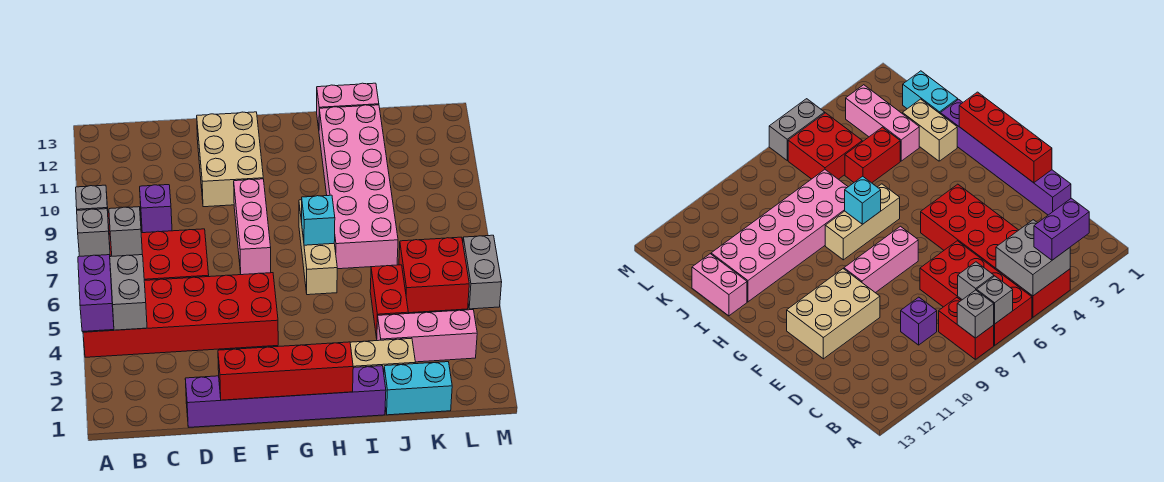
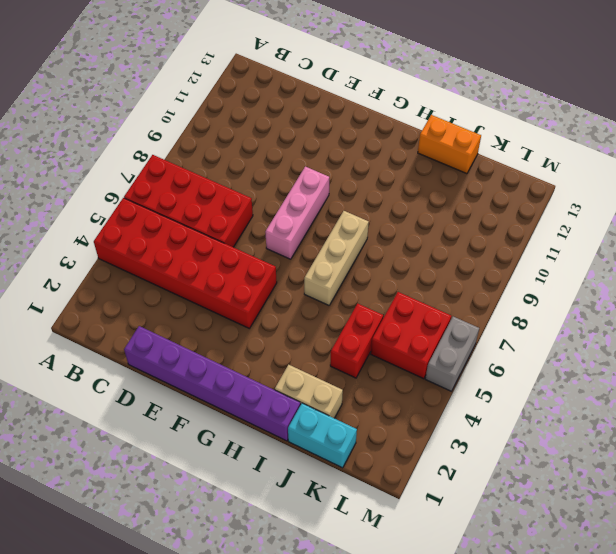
orange 1x2 brick [418,115,481,174] -> pink 1x2 brick [317,83,379,129]
none -> red 1x2 brick [939,298,994,359]
none -> purple 1x1 brick [140,185,172,233]
none -> tan 2x3 brick [197,112,263,207]

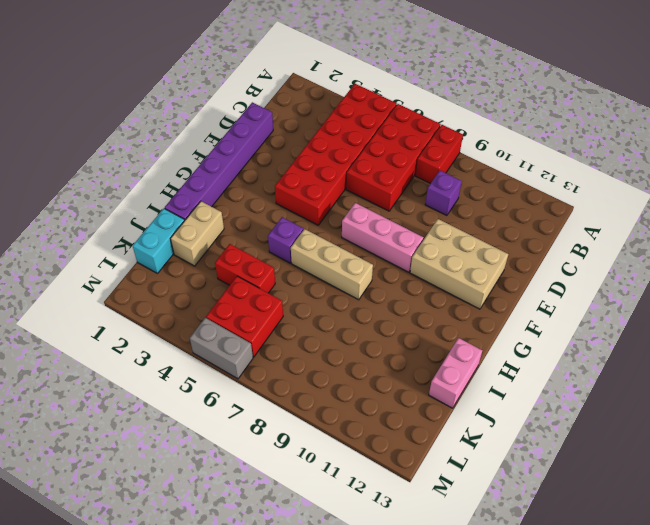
purple 1x1 brick [268,217,303,263] -> none
none -> pink 2x6 brick [319,105,398,269]
none -> pink 1x3 brick [377,310,477,362]
none -> grey 2x2 brick [83,255,147,332]

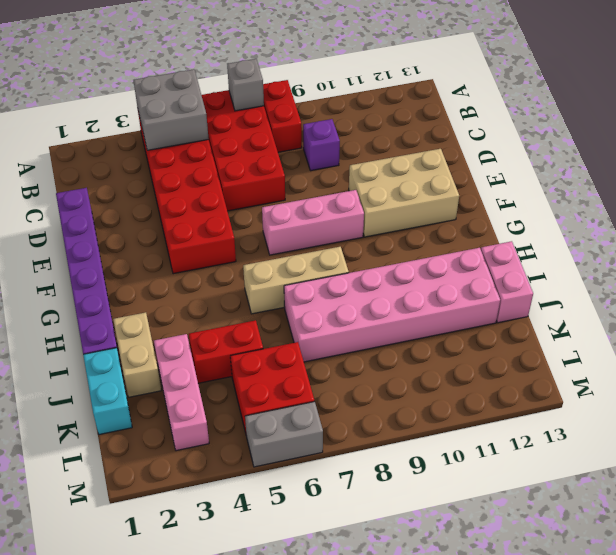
none -> grey 1x1 brick [76,185,109,225]
none -> grey 1x1 brick [109,207,142,256]
none -> red 1x4 brick [218,342,353,400]

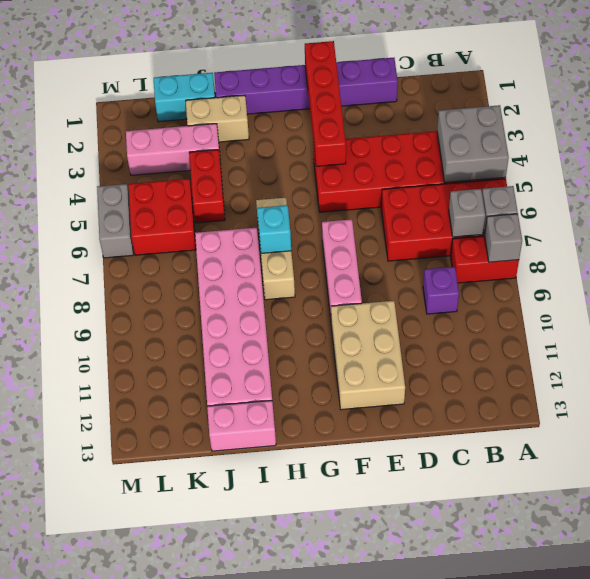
red 1x4 brick [305,41,346,166] -> red 1x4 brick turned to [218,342,353,400]
none -> purple 1x2 brick [78,255,114,331]

